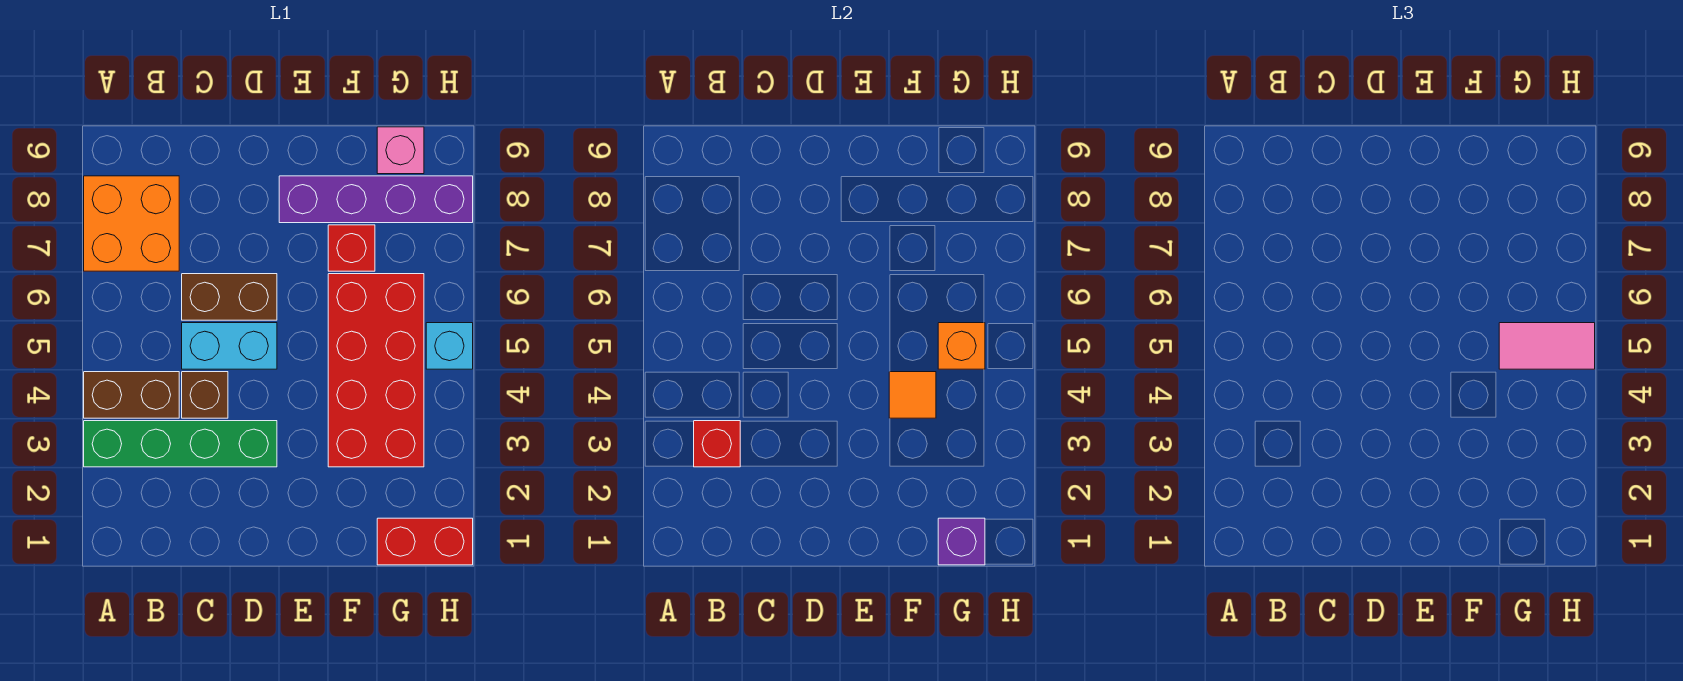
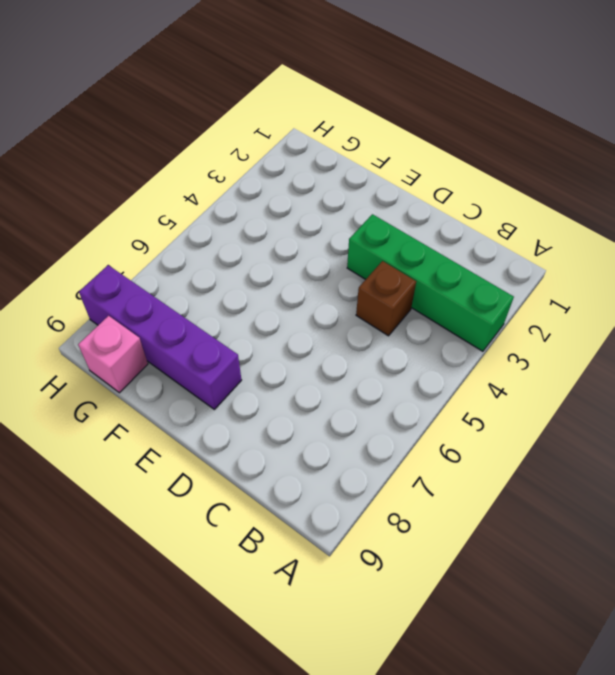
none -> brown 1x2 brick [84,372,179,418]
none -> orange 2x2 brick [84,176,179,271]
none -> cyan 1x2 brick [182,323,277,369]

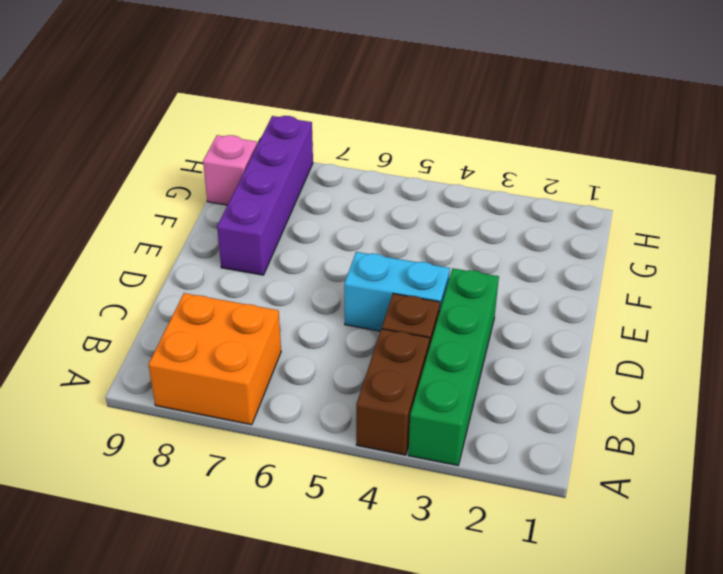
cyan 1x2 brick [344,252,450,331] -> cyan 1x2 brick turned to [182,323,277,369]
none -> brown 1x2 brick [182,274,277,320]
none -> red 2x4 brick [328,274,424,467]
none -> red 1x1 brick [328,225,375,271]

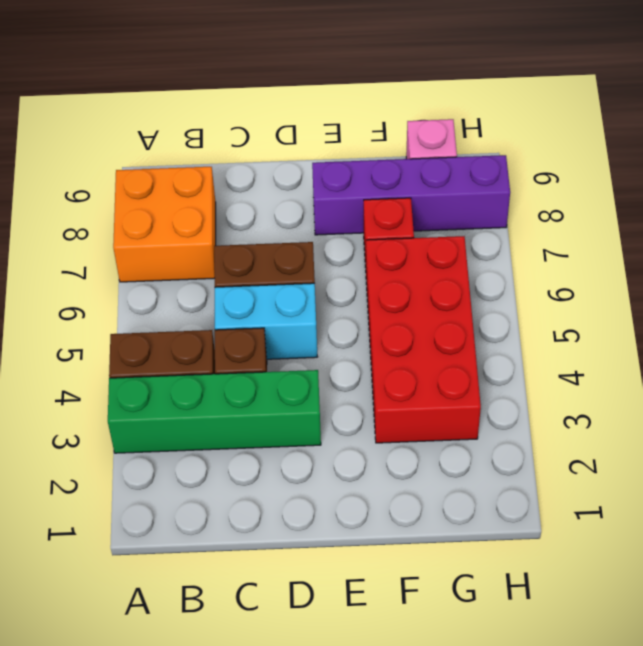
none -> red 1x2 brick [377,518,473,565]
none -> cyan 1x1 brick [426,323,473,369]
none -> red 1x1 brick [694,421,740,467]

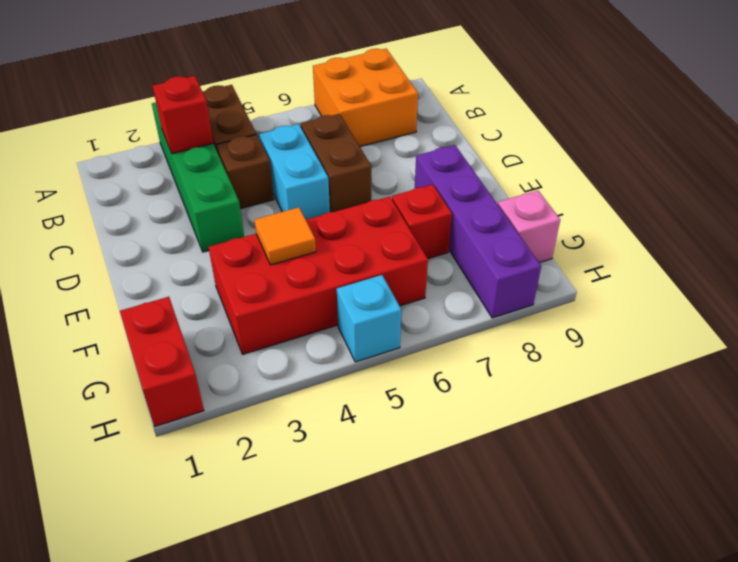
none -> purple 1x1 brick [938,518,985,565]
none -> orange 1x1 brick [938,323,985,369]
none -> pink 1x2 tile [1499,323,1595,369]

